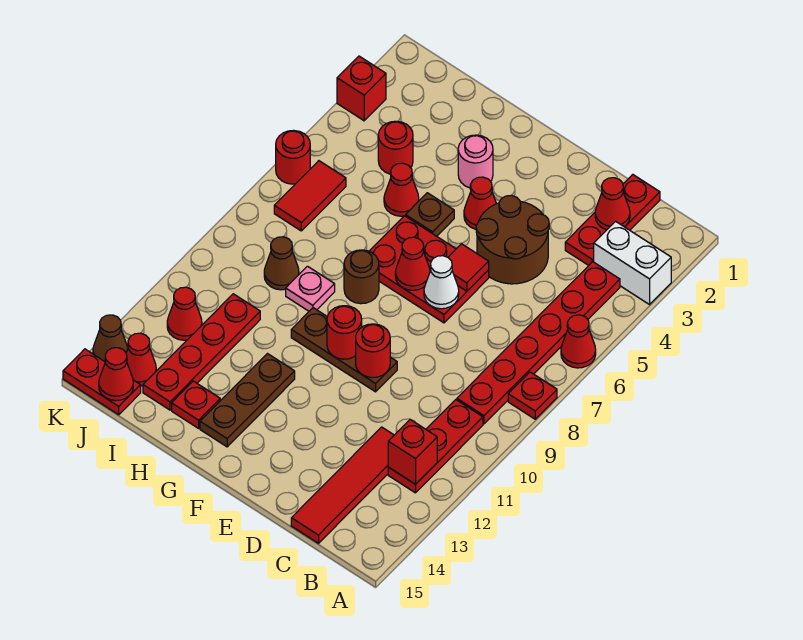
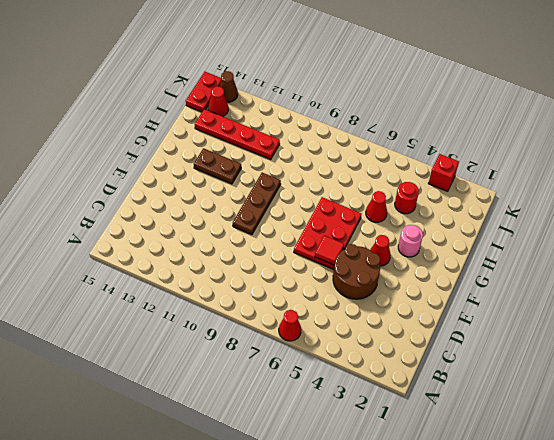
brown 1x2 plate [194,148,241,184] -> brown 1x3 plate [200,354,295,447]
none -> white 1x2 brick [594,221,671,305]
none -> red 1x1 plate [508,372,557,419]
none -> red 1x6 plate [457,262,620,424]
none -> red 1x3 plate [388,400,483,493]

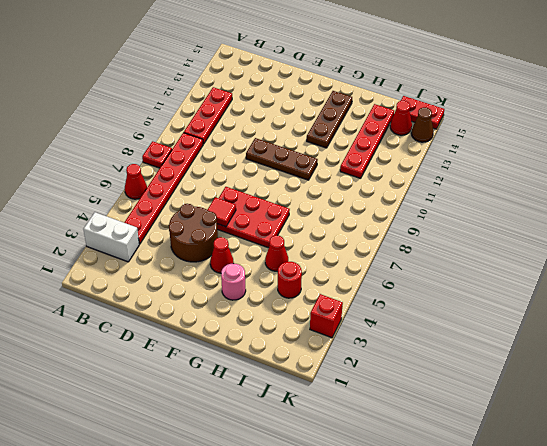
none -> red 1x3 plate [565,174,660,265]
none -> red 1x4 tile [291,427,394,543]
none -> brown 1x1 plate [406,193,454,236]
none -> brown 1x1 round brick [344,250,379,304]

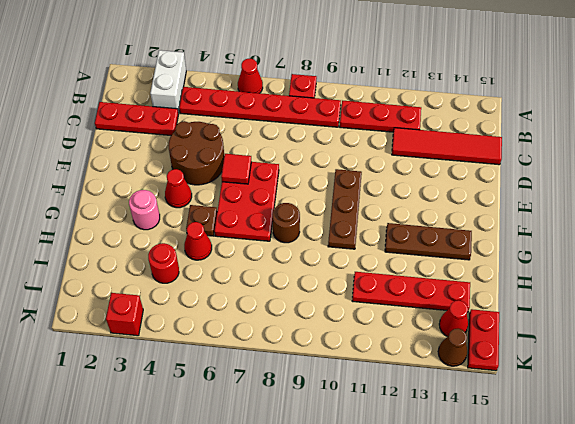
none -> pink 1x1 plate [286,266,335,311]
none -> red 1x1 plate [172,381,220,428]
none -> brown 1x1 cone [264,237,299,290]
none -> red 1x2 tile [274,161,346,231]

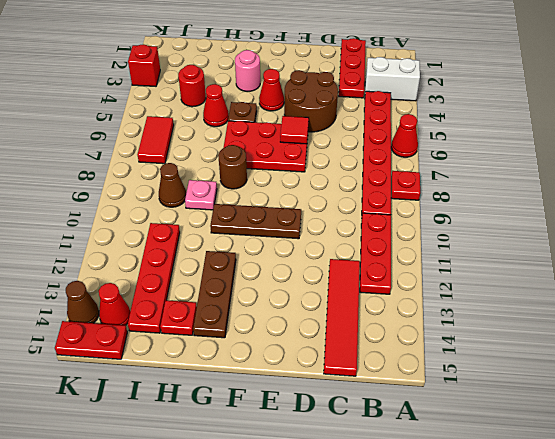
none -> red 1x1 cone [167,287,202,340]
none -> red 1x1 round brick [276,130,310,184]
none -> red 1x1 brick [388,420,437,484]
none -> red 1x1 cone [595,178,630,230]

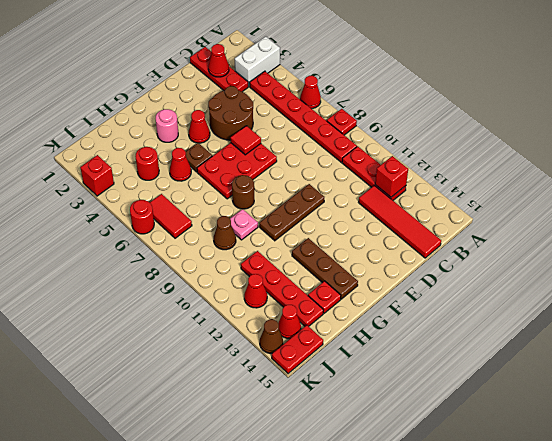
none -> white 1x1 cone [424,256,459,309]
none -> red 1x1 round brick [356,324,390,378]
none -> red 1x1 cone [395,237,430,290]
none -> red 1x1 round brick [327,306,362,359]

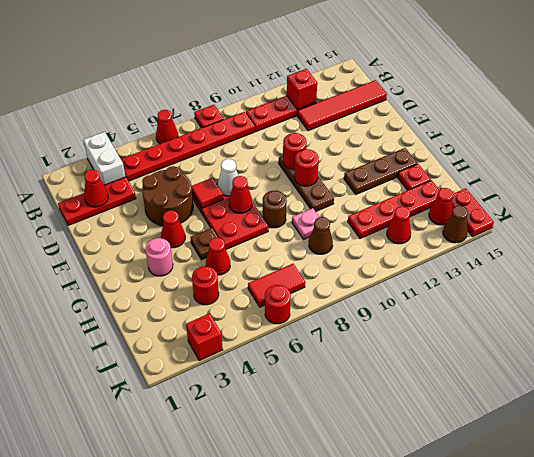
none -> red 1x1 cone [99,348,133,401]

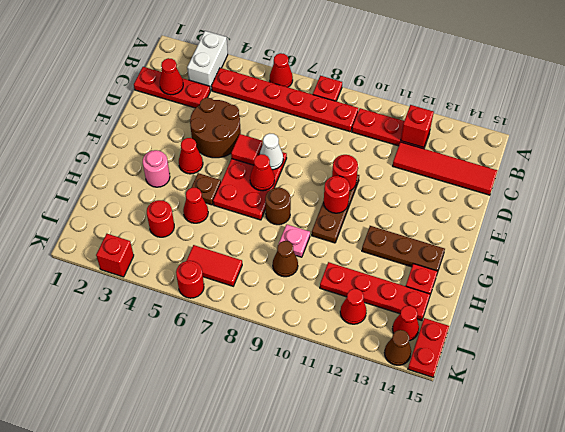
none -> red 1x1 cone [99,348,133,401]

